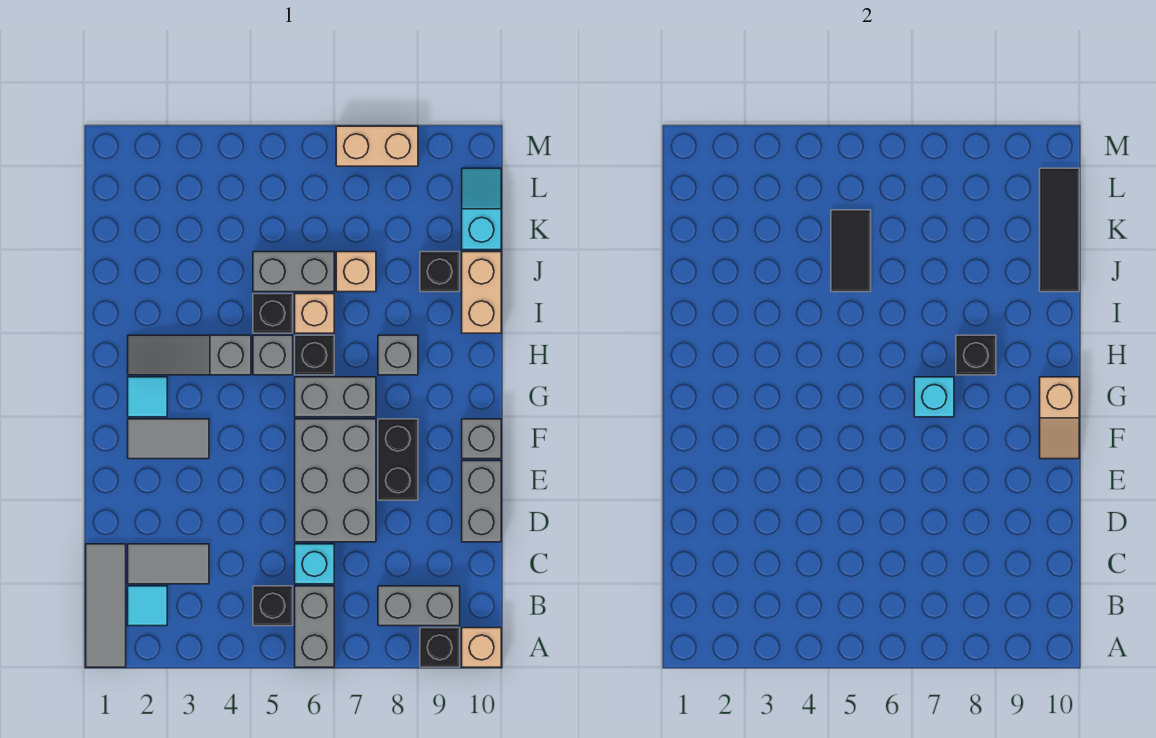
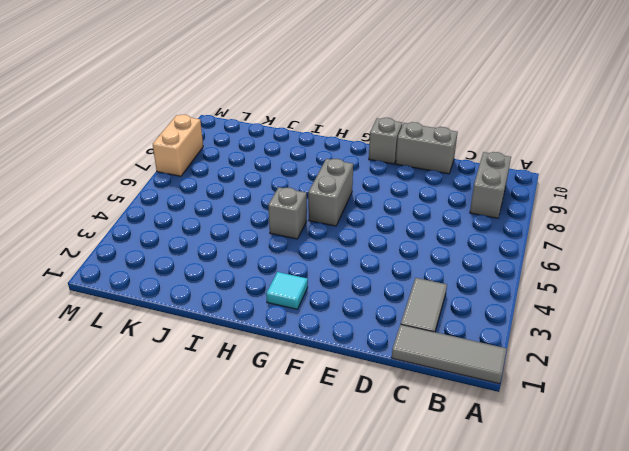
none -> grey 1x2 brick [295,586,334,667]
none -> black 1x1 brick [420,628,460,667]
none -> tan 1x1 brick [462,628,501,667]
none -> cyan 1x1 tile [128,586,167,626]

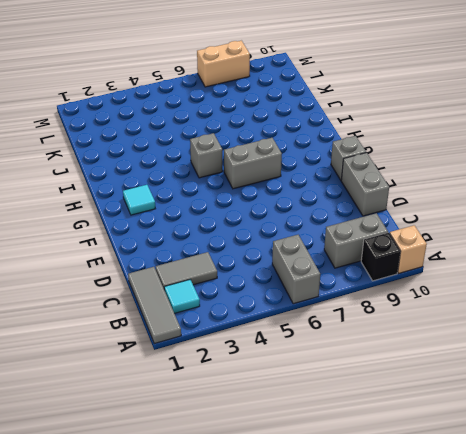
none -> black 1x1 brick [253,586,293,626]
none -> cyan 1x1 brick [295,544,334,584]
none -> grey 2x3 brick [295,419,376,542]
none -> black 1x2 brick [378,419,418,500]

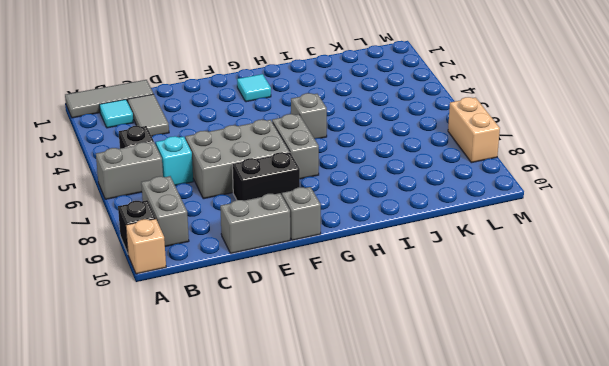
none -> grey 1x2 tile [128,419,209,459]
none -> grey 1x3 slope [128,335,251,375]
none -> black 1x1 brick [295,335,334,375]
none -> grey 1x1 brick [378,335,418,375]

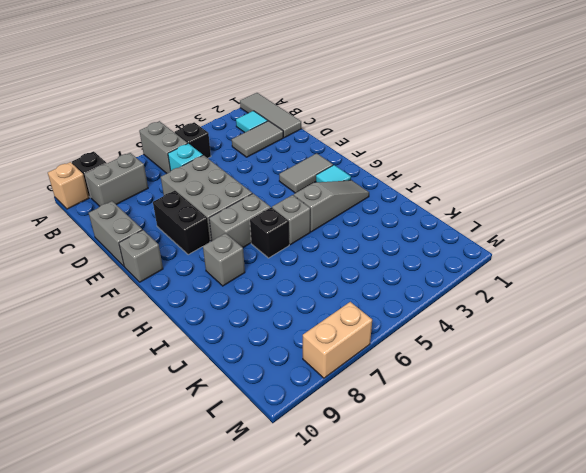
none -> black 1x1 brick [253,294,293,333]
none -> tan 1x1 brick [295,294,334,333]
none -> tan 1x2 brick [462,252,501,333]
none -> grey 1x2 brick [253,252,334,292]

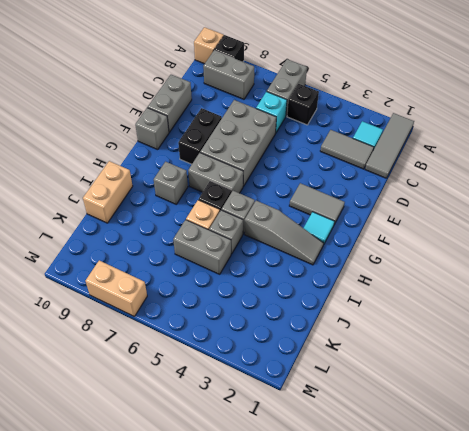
grey 1x1 brick [209,210,243,254] -> black 1x1 brick [253,294,293,333]
none -> tan 1x1 brick [336,252,376,292]
none -> black 1x1 brick [420,252,460,292]
none -> cyan 1x2 slope [462,168,501,250]
none -> tan 1x2 slope [1040,377,1079,459]

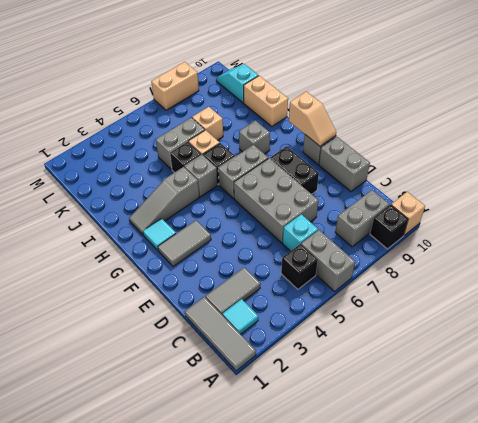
none -> black 1x1 brick [420,252,460,292]
none -> cyan 1x1 brick [914,377,954,417]
none -> black 1x1 brick [956,335,996,375]
none -> black 1x2 tile [831,210,871,292]

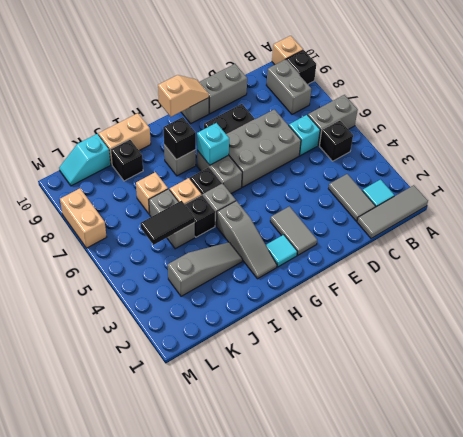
grey 1x3 slope [168,242,242,296] -> none
none -> black 1x3 tile [1040,168,1079,292]

